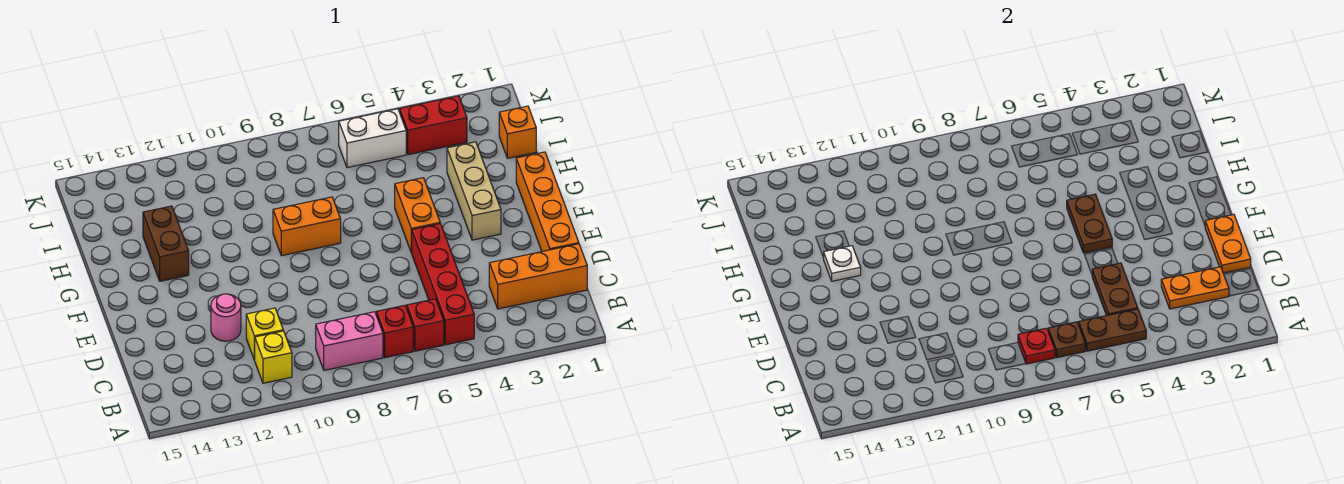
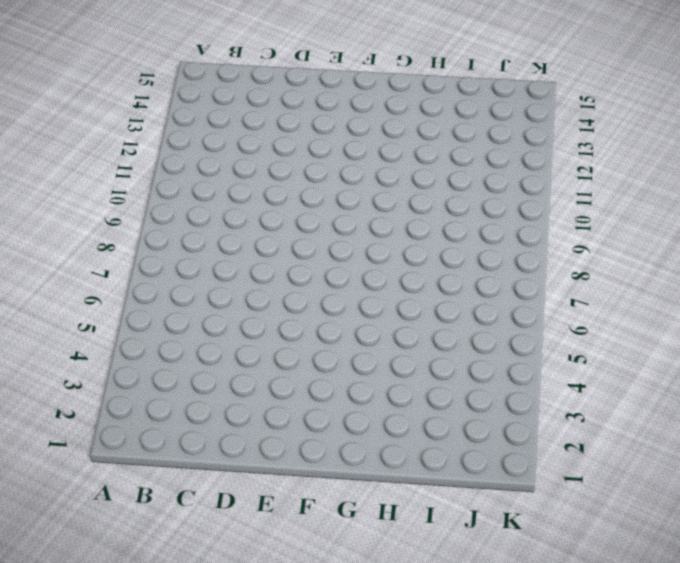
none -> red 1x4 brick [412,224,474,345]
none -> red 1x1 brick [407,299,444,351]
none -> red 1x1 brick [376,305,413,358]

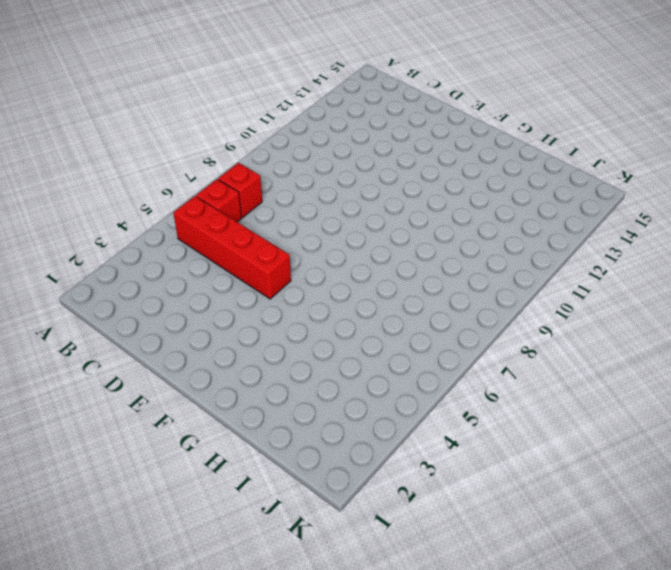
none -> pink 1x2 brick [316,312,383,370]
none -> yellow 1x1 brick [255,331,292,383]
none -> orange 1x3 brick [489,244,587,309]

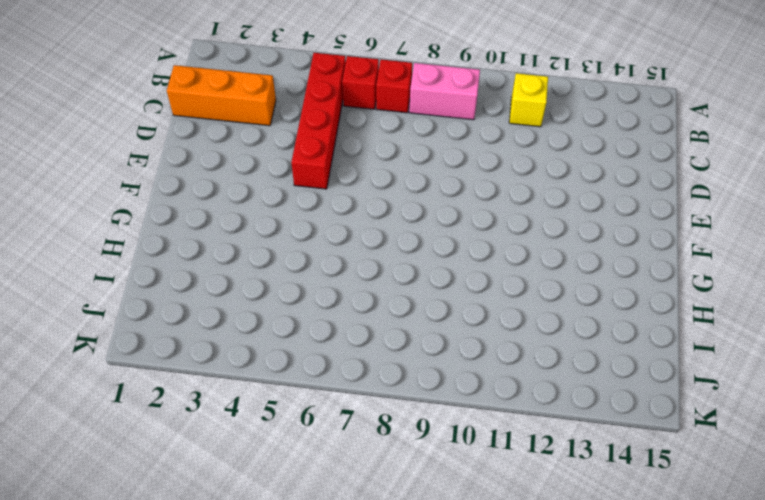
none -> yellow 1x1 brick [246,308,283,360]
none -> orange 1x4 brick [516,152,579,251]
none -> pink 1x1 round brick [211,294,241,341]

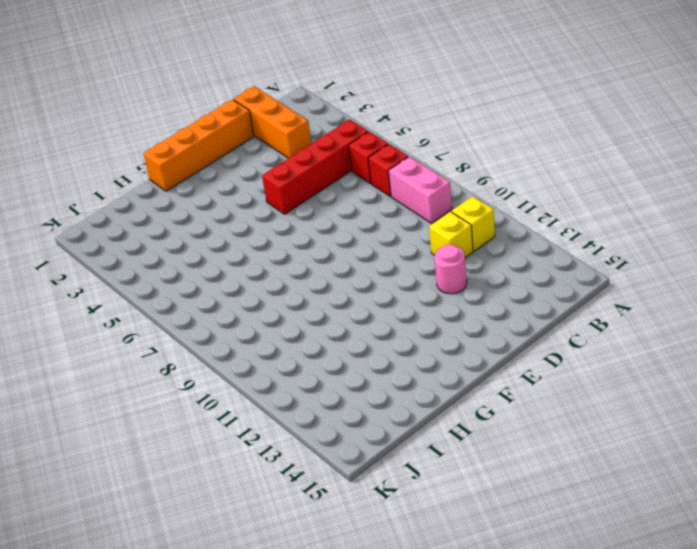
none -> tan 1x3 brick [447,142,501,240]
none -> orange 1x2 brick [395,178,440,253]
none -> orange 1x2 brick [273,197,341,256]

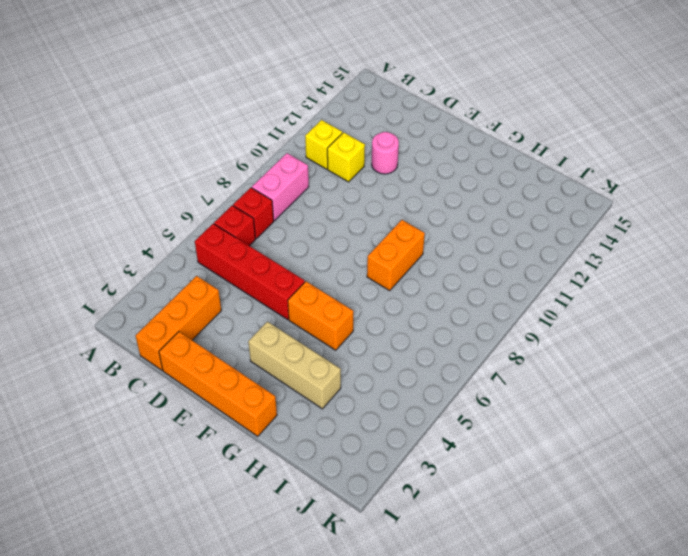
none -> brown 1x2 brick [143,206,189,281]
none -> orange 1x1 brick [499,106,536,158]
none -> red 1x2 brick [400,96,467,155]

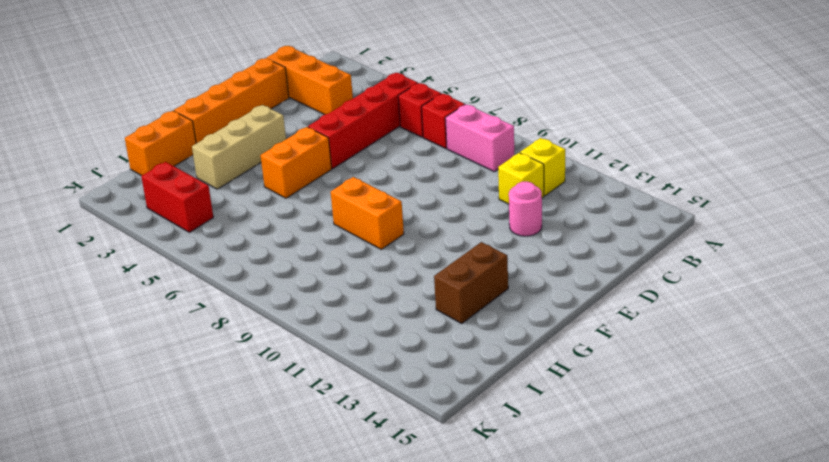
orange 1x2 brick [125,111,196,176] -> orange 1x1 brick [499,106,536,158]
none -> white 1x2 brick [339,109,406,168]
none -> brown 1x2 plate [1079,309,1146,351]
none -> brown 1x1 plate [1048,322,1085,358]

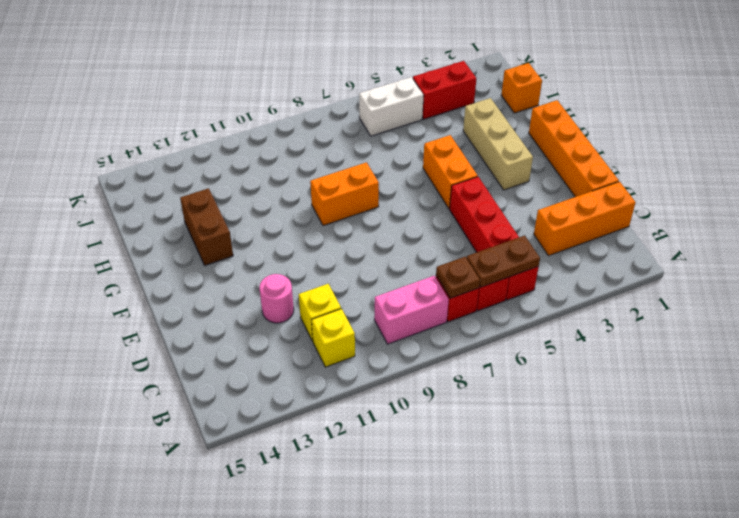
none -> red 1x1 plate [1018,328,1055,364]
none -> orange 1x2 plate [1161,267,1229,309]
none -> brown 1x2 plate [1092,263,1138,316]

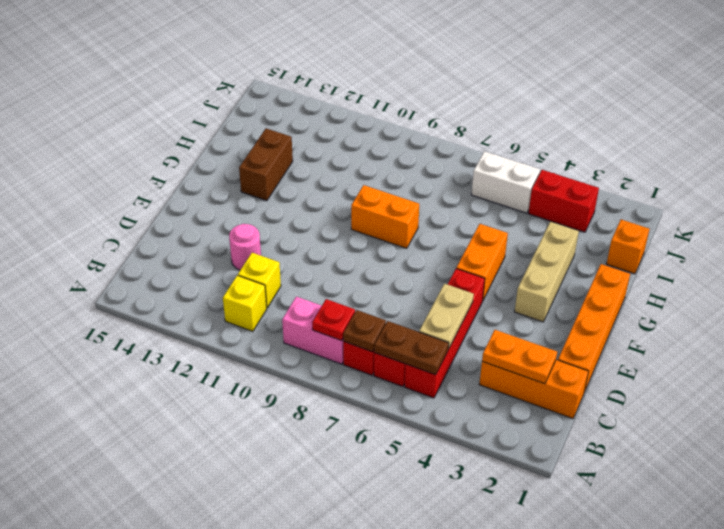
tan 1x2 plate [419,284,474,349] -> brown 1x2 plate [1092,263,1138,316]
none -> orange 1x2 plate [1205,215,1251,273]
none -> brown 1x2 plate [1067,194,1112,253]
none -> white 1x1 plate [824,246,861,281]

